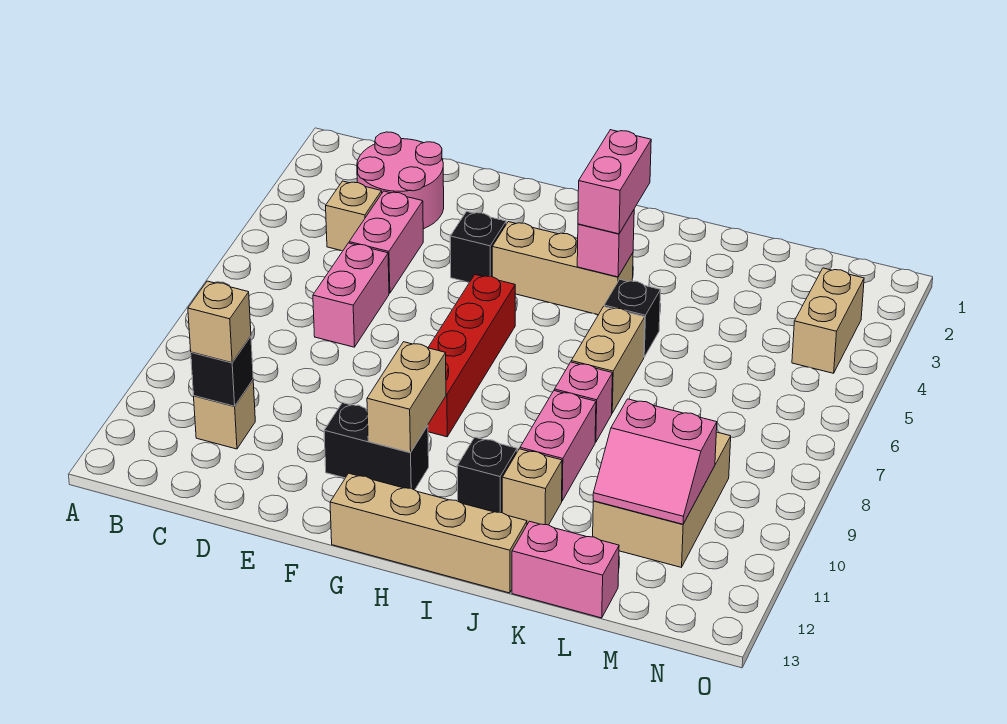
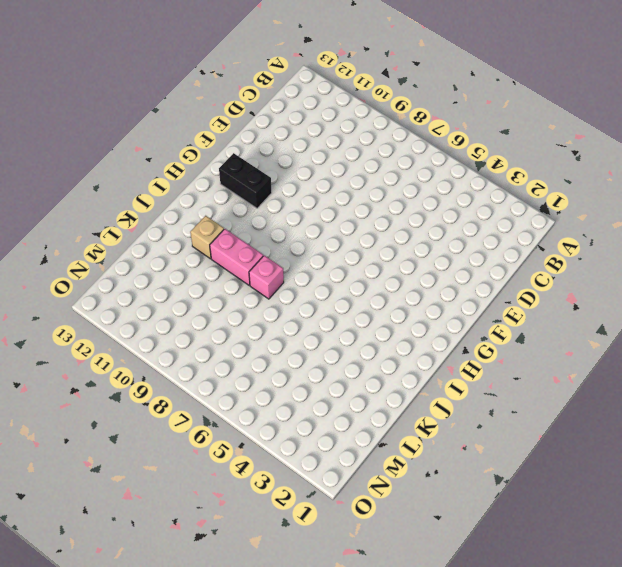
black 1x2 brick [219,153,272,208] -> black 1x2 brick turned to [324,403,429,490]
none -> pink 2x2 round brick [357,132,444,229]
none -> tan 1x1 brick [326,181,382,251]
none -> tan 1x1 brick [194,380,255,449]

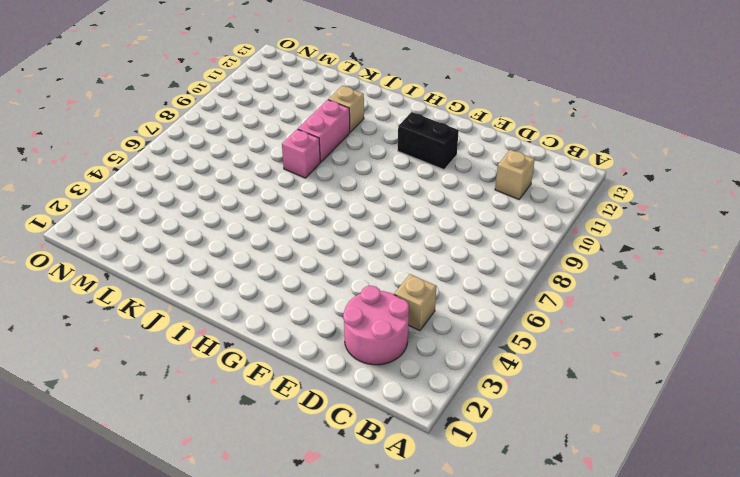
none -> pink 1x2 brick [349,191,423,293]
none -> pink 1x2 brick [313,243,389,347]
none -> black 1x1 brick [450,211,506,282]

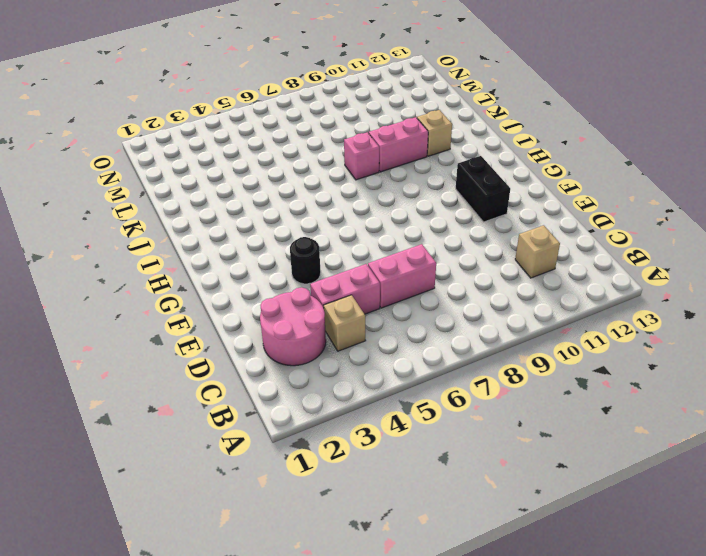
black 1x1 round brick [290,237,321,284] -> black 1x1 brick [450,211,506,282]
none -> tan 1x3 brick [492,222,633,315]
none -> red 1x4 brick [428,275,515,437]
none -> tan 1x4 brick [330,473,527,593]

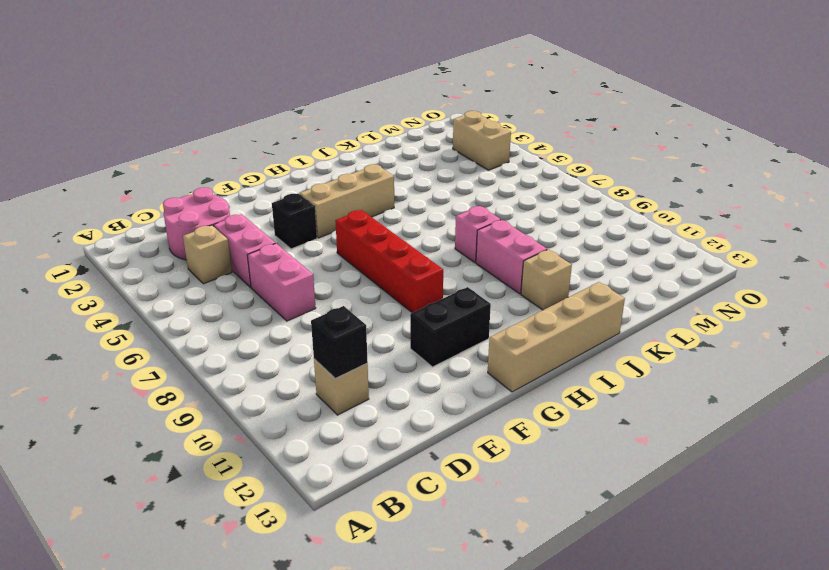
none -> black 1x1 brick [457,437,517,513]
none -> black 1x1 brick [604,279,661,357]
none -> tan 1x2 brick [571,307,645,413]

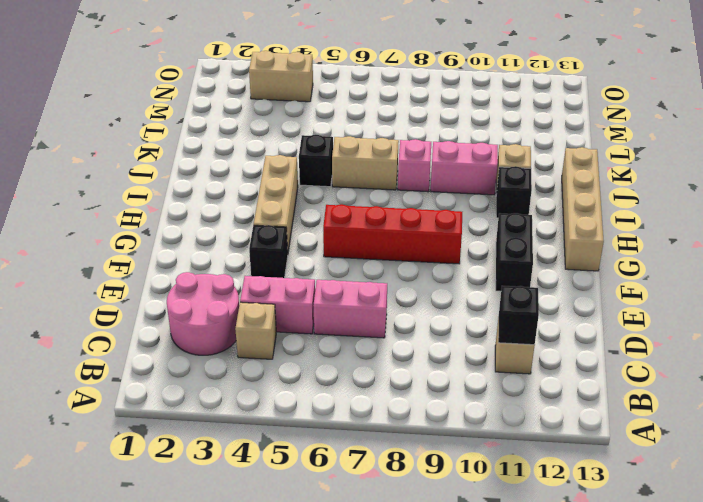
none -> pink 1x2 brick [512,521,619,618]
none -> tan 2x3 brick [593,432,731,567]
none -> tan 1x2 brick [367,342,446,453]

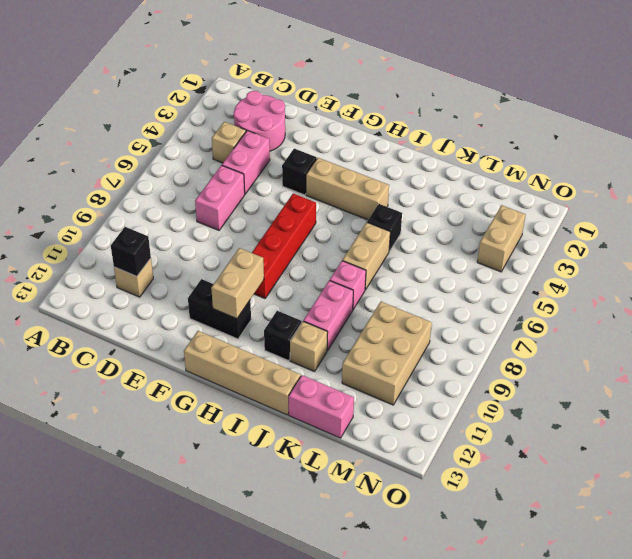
none -> pink 1x1 brick [577,210,634,277]
none -> pink 2x2 slope [593,399,717,524]
none -> tan 1x1 brick [188,281,251,363]

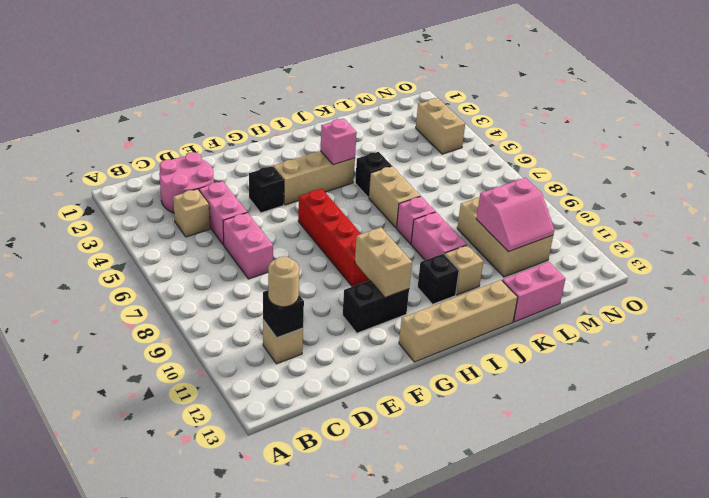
tan 1x1 round brick [268,256,299,307] -> tan 1x1 brick [188,281,251,363]
none -> pink 1x2 brick [578,130,651,234]

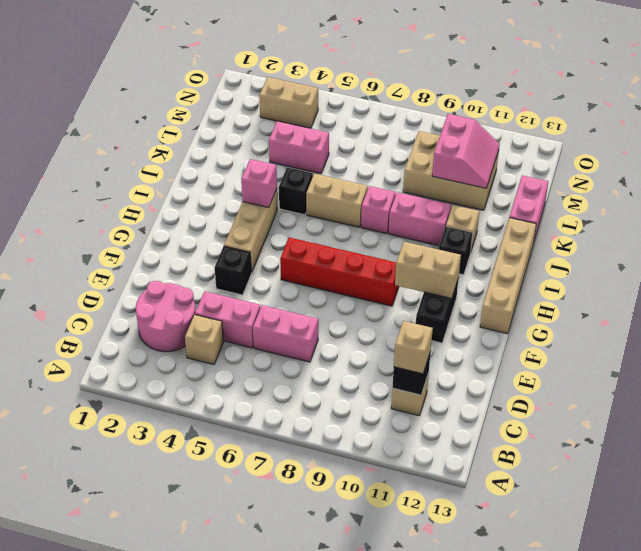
pink 1x2 brick [269,121,329,174] -> pink 1x2 brick moved to [578,130,651,234]

